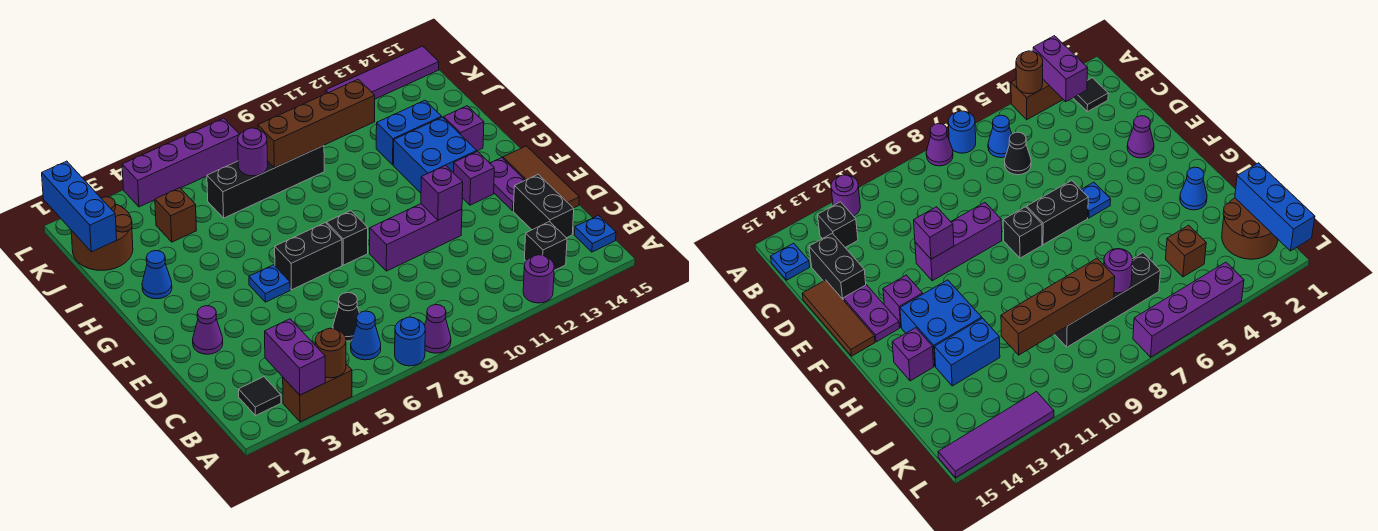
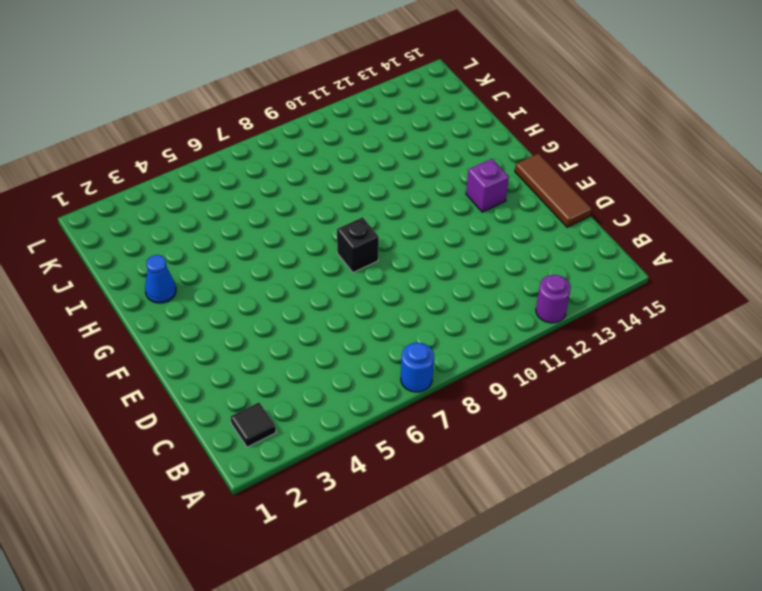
none -> brown 1x2 brick [283,364,352,422]
none -> purple 1x1 cone [425,305,451,353]
none -> blue 1x1 cone [351,311,381,360]
none -> black 1x1 brick [525,221,567,270]

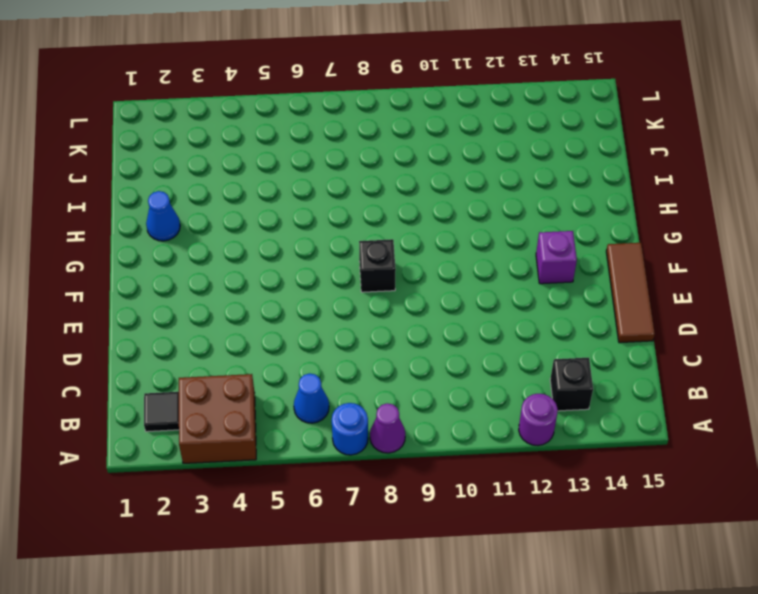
brown 2x2 brick [179,374,256,463] -> brown 1x2 brick [283,364,352,422]
none -> blue 1x1 plate [575,215,616,252]
none -> black 1x1 cone [333,293,359,341]
none -> black 1x2 brick [513,174,574,238]
none -> purple 1x1 cone [193,306,223,354]

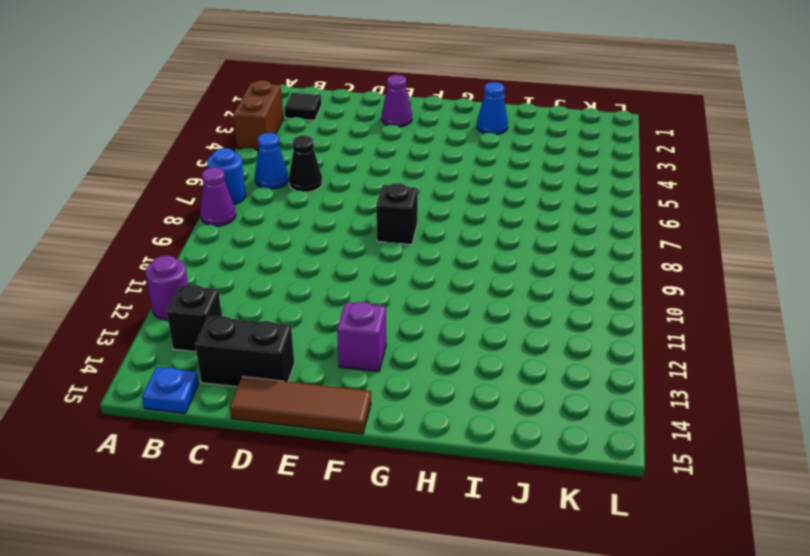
none -> purple 1x3 brick [370,204,462,271]
none -> purple 1x2 plate [490,158,525,211]
none -> blue 1x1 plate [249,265,290,302]
none -> black 1x2 brick [275,223,342,290]

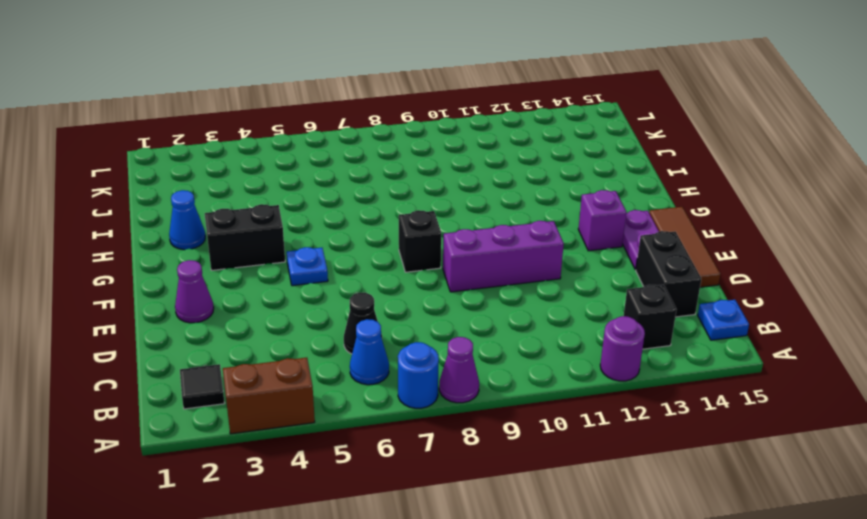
black 1x2 brick [205,204,285,270] -> black 1x2 brick moved to [275,223,342,290]
none -> blue 2x2 brick [393,117,477,193]
none -> purple 1x1 brick [444,106,484,151]
none -> blue 1x2 brick [376,101,442,165]
none -> brown 2x2 round brick [71,197,133,270]

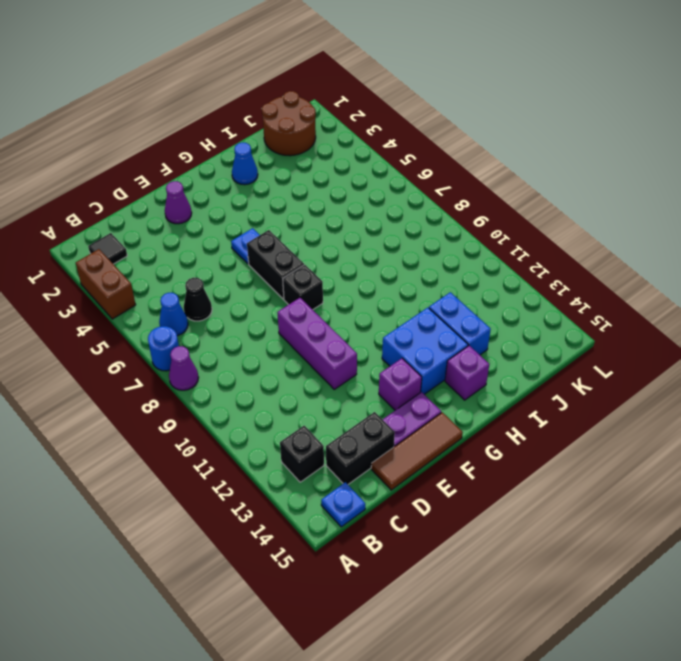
none -> purple 1x1 round brick [523,255,554,303]
none -> brown 1x1 brick [155,188,196,242]
none -> black 1x4 brick [207,146,324,218]
none -> purple 1x4 brick [122,118,239,207]

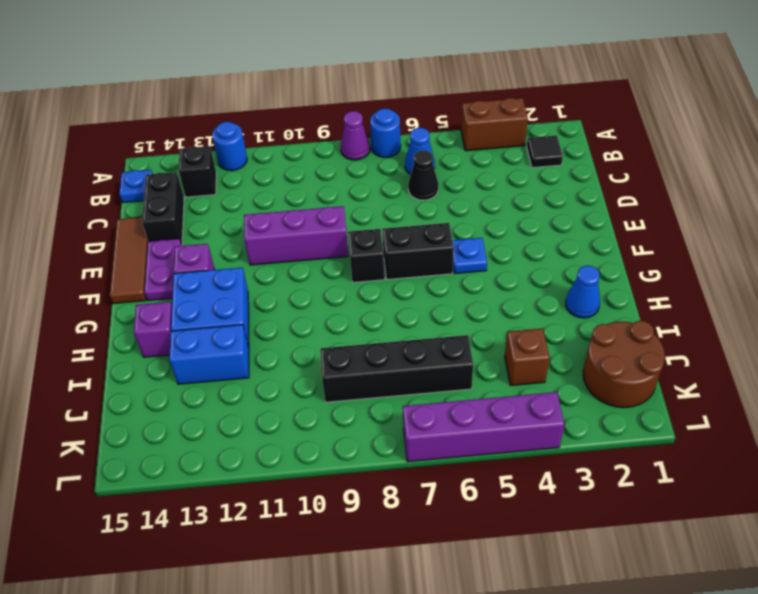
blue 1x1 round brick [212,122,247,171] -> purple 1x1 round brick [523,255,554,303]
none -> purple 1x1 cone [193,306,223,354]
none -> purple 1x4 tile [326,46,439,99]
none -> purple 1x2 brick [265,319,325,395]
none -> brown 1x1 round brick [315,328,346,378]

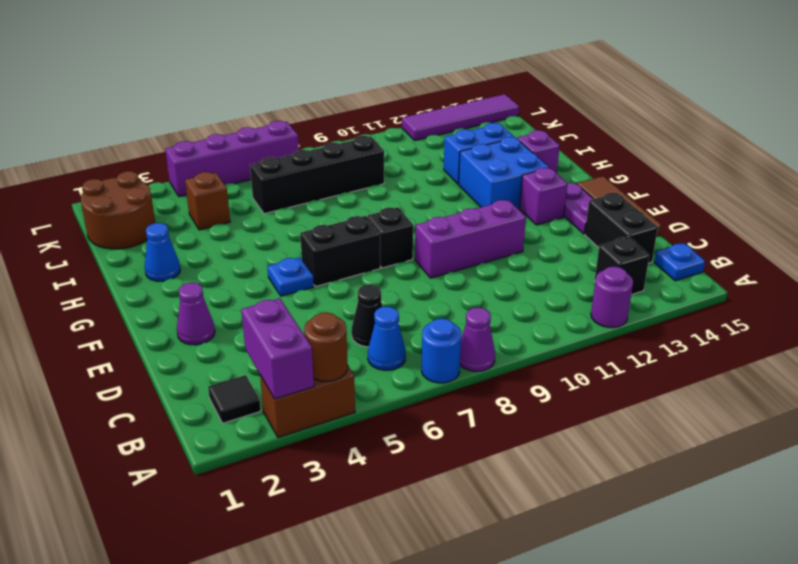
none -> purple 1x1 brick [421,165,463,220]
none -> blue 1x3 brick [42,161,117,252]
none -> purple 1x1 round brick [238,128,268,176]
none -> brown 1x4 brick [258,79,375,168]

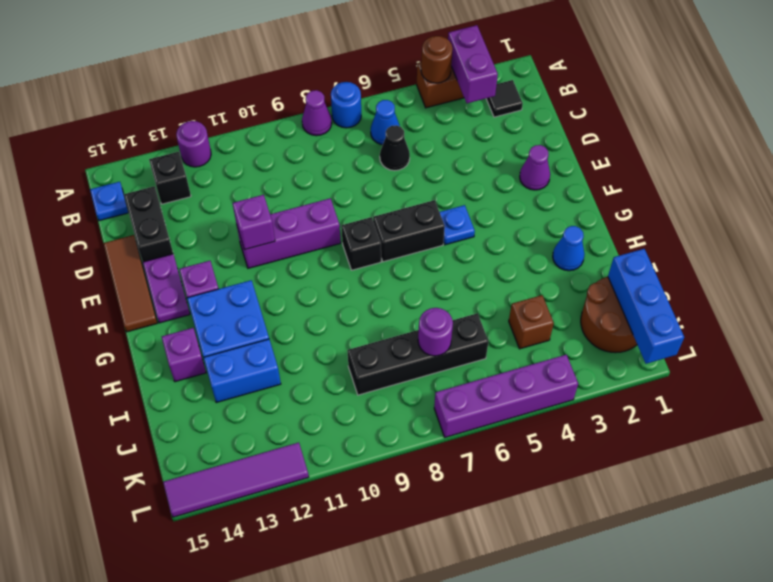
none -> brown 1x4 brick [258,79,375,168]

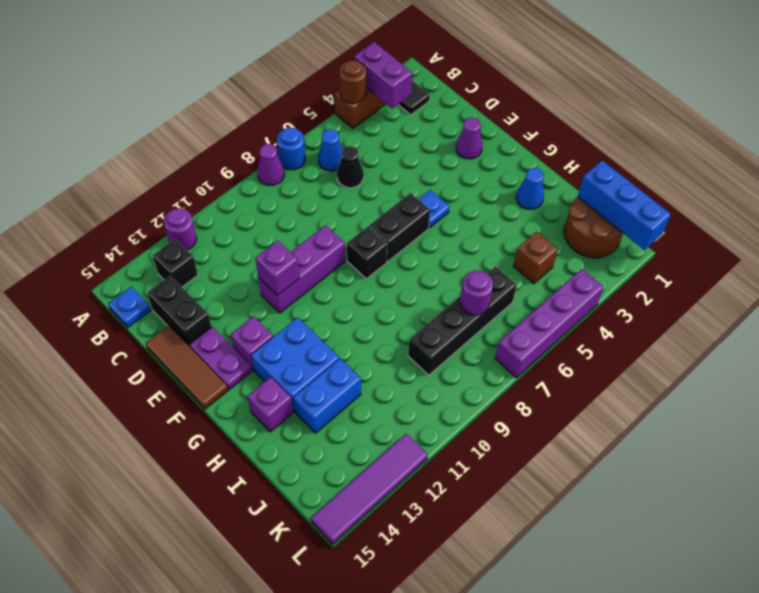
none -> brown 1x4 brick [258,79,375,168]

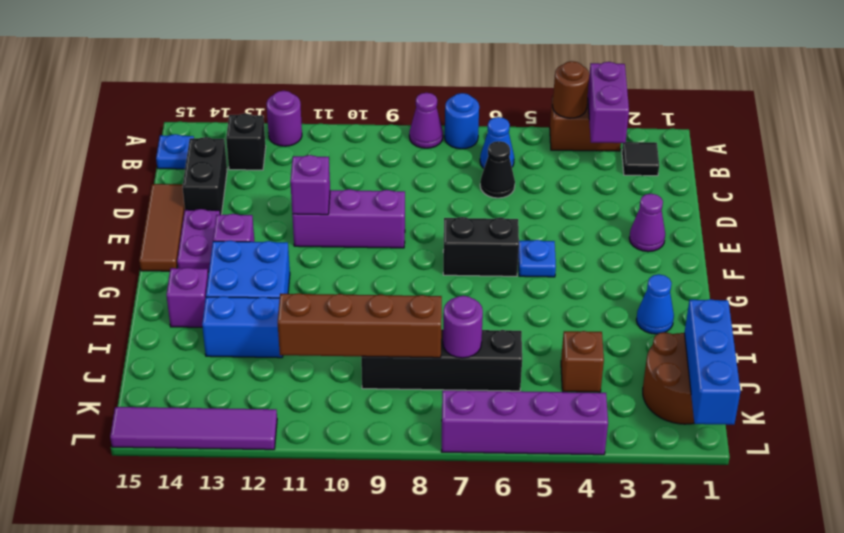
none -> black 1x1 brick [326,211,368,265]

